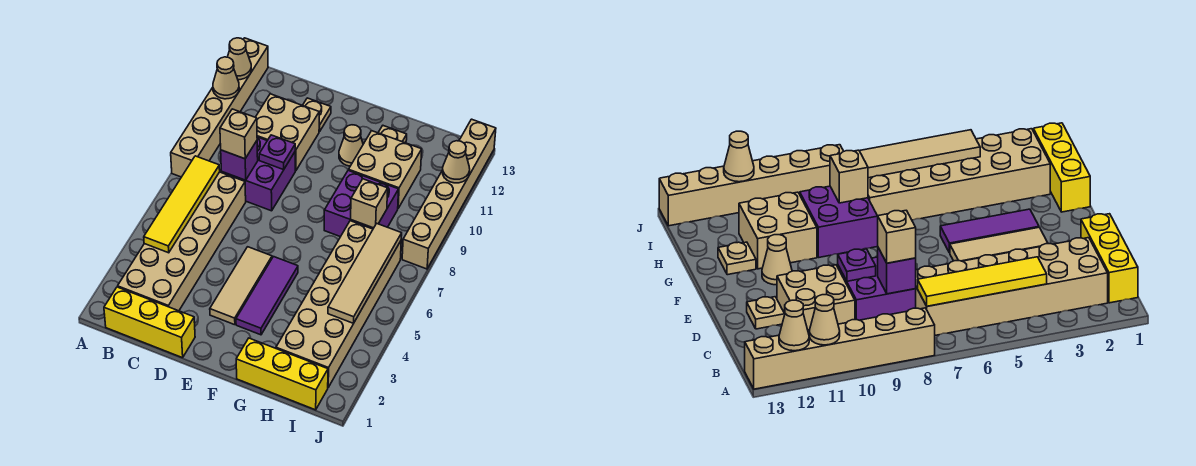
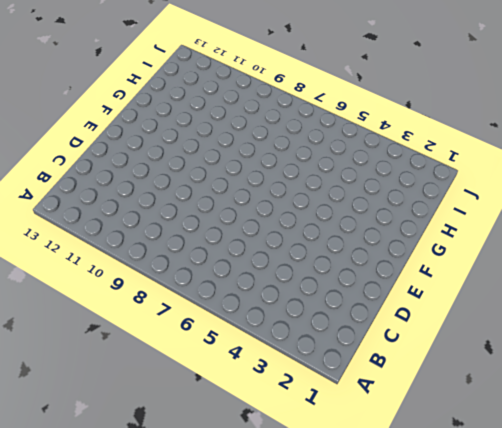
none -> tan 1x6 brick [171,38,268,177]
none -> yellow 1x3 brick [104,287,195,358]
none -> tan 2x6 brick [118,172,246,311]

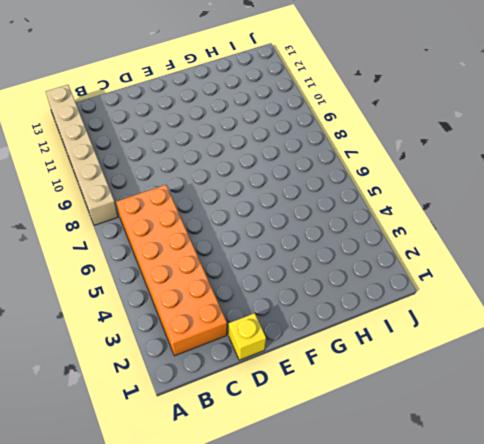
orange 2x6 brick [116,185,227,356] -> tan 2x6 brick [118,172,246,311]
yellow 1x1 brick [229,313,266,360] -> yellow 1x3 brick [104,287,195,358]
none -> purple 2x2 brick [221,137,295,211]
none -> tan 2x2 brick [255,94,319,171]
none -> tan 1x1 plate [303,98,331,132]

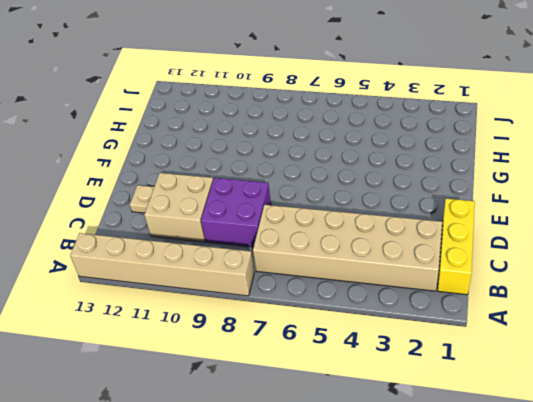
none -> tan 1x3 tile [210,247,272,325]
none -> purple 1x3 tile [236,257,298,335]
none -> tan 1x1 cone [339,125,363,166]

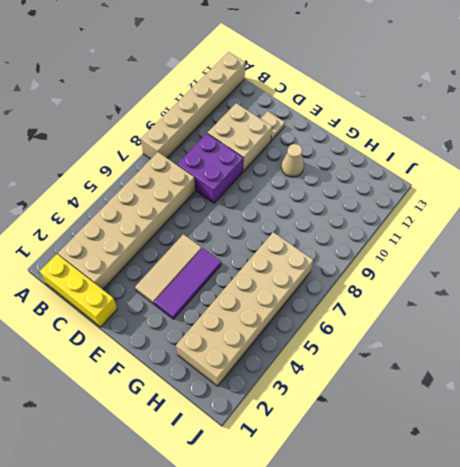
none -> yellow 1x3 brick [236,338,328,410]
none -> purple 2x2 brick [324,170,399,237]
none -> tan 2x2 brick [349,131,422,208]

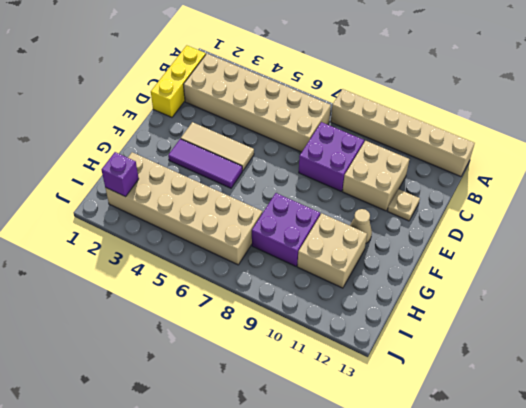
purple 1x1 brick [102,152,139,197] -> purple 1x1 brick moved to [221,141,258,180]
none -> yellow 1x3 brick [236,338,328,410]
none -> tan 1x1 plate [378,126,407,143]
none -> tan 1x6 brick [402,119,496,269]

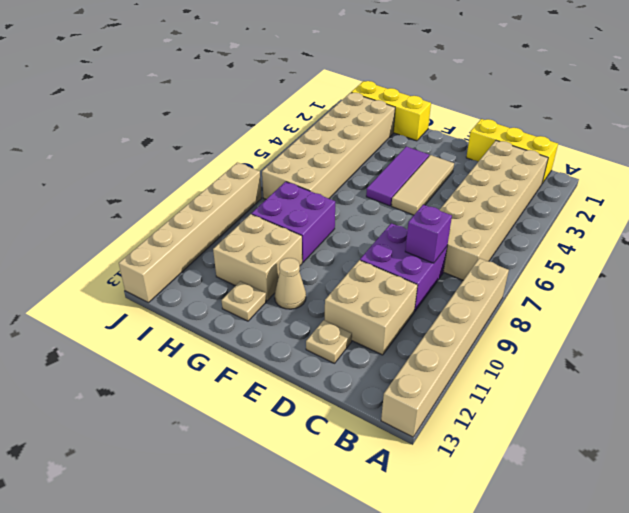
none -> tan 1x1 cone [213,57,239,99]
none -> tan 1x1 cone [228,38,251,80]
none -> yellow 1x4 tile [144,156,220,253]

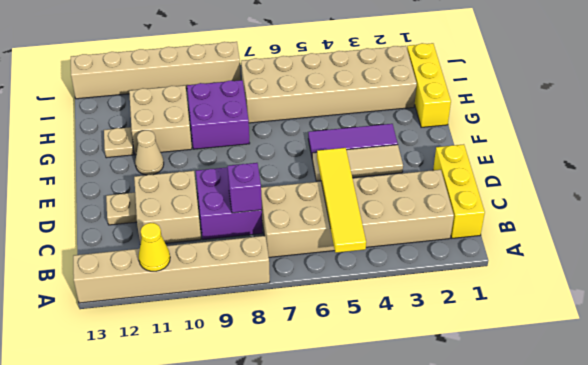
yellow 1x4 tile [317,148,366,253] -> yellow 1x4 tile turned to [144,156,220,253]
yellow 1x1 cone [139,223,170,271] -> tan 1x1 cone [213,57,239,99]
none -> tan 1x1 cone [228,38,251,80]
none -> purple 1x1 plate [259,135,295,170]
none -> tan 1x1 brick [351,179,388,228]

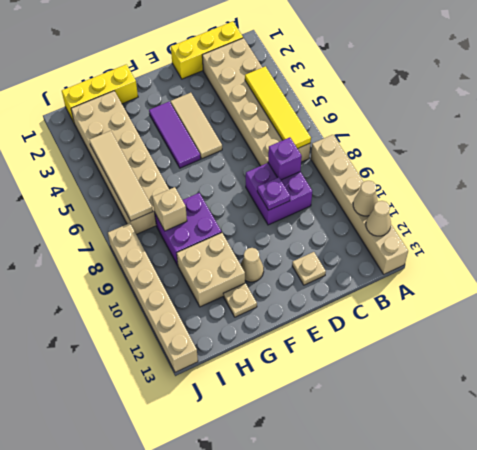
none -> tan 2x2 brick [255,94,319,171]
none -> tan 1x1 cone [442,141,470,183]
none -> tan 1x1 brick [220,109,257,159]

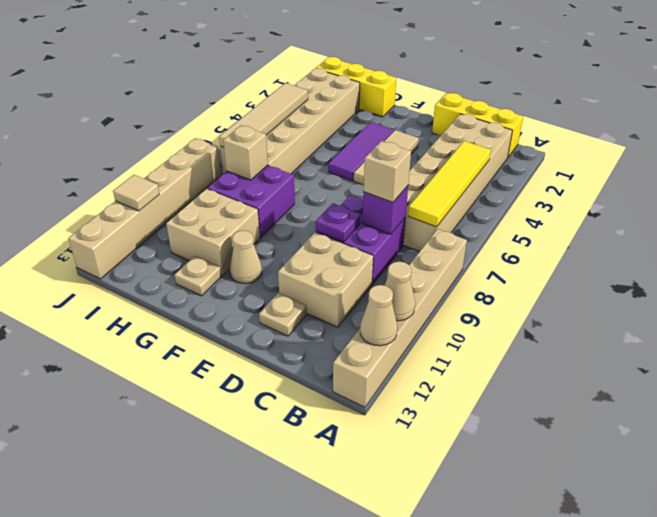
tan 1x1 tile [113,175,159,211] -> tan 1x1 cone [442,141,470,183]

